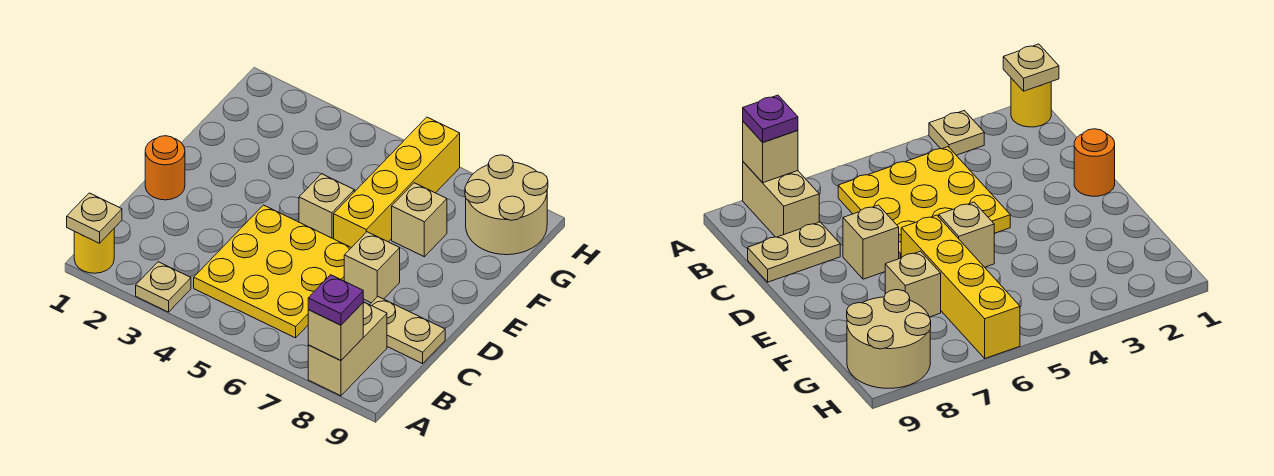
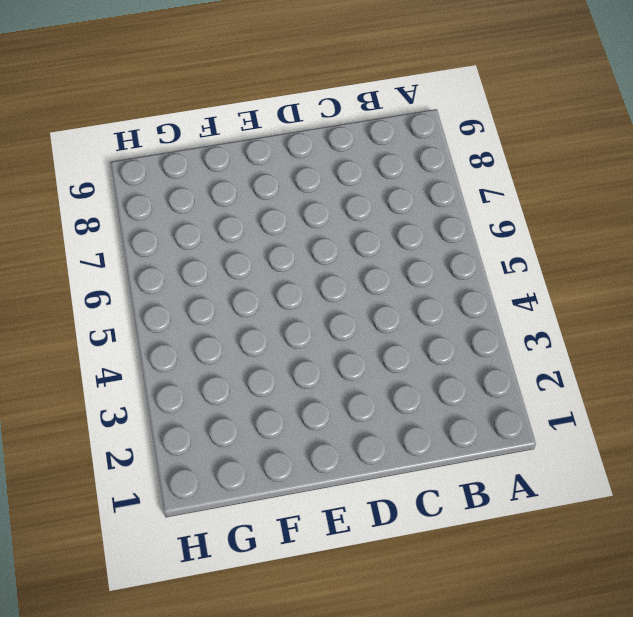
none -> yellow 1x1 round brick [74,229,114,273]
none -> tan 1x1 plate [136,262,191,312]
none -> tan 1x2 brick [308,302,387,396]

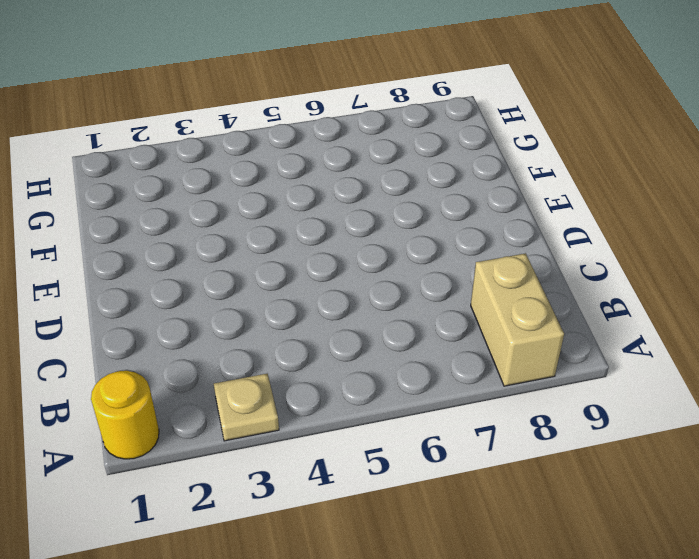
none -> yellow 3x3 plate [194,205,351,338]
none -> tan 1x2 plate [370,297,445,364]
none -> orange 1x1 round brick [145,136,185,200]

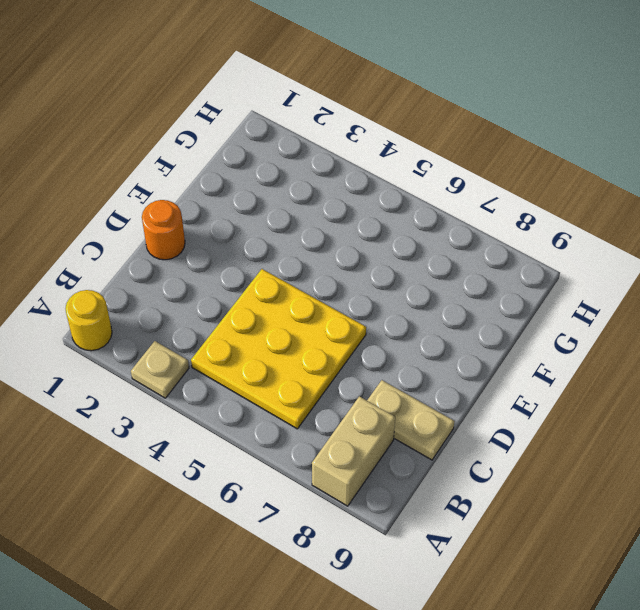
none -> tan 1x1 brick [344,232,400,303]
none -> tan 1x1 brick [299,174,354,239]
none -> yellow 1x4 brick [334,117,460,248]

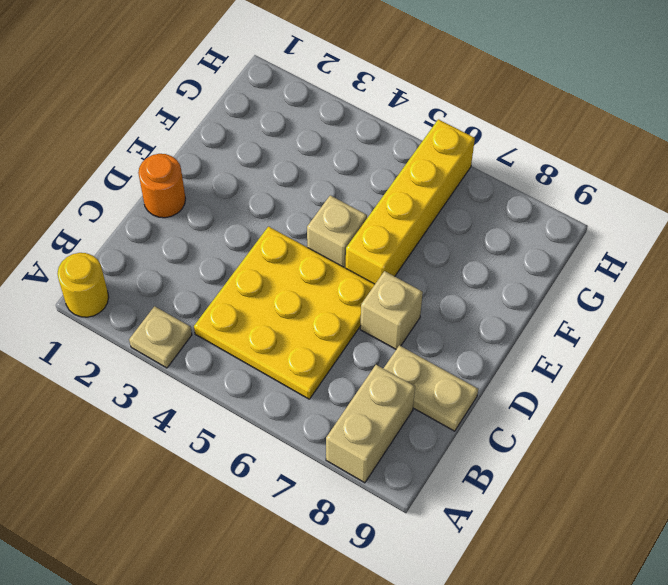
none -> tan 1x1 brick [392,183,447,257]
none -> tan 2x2 round brick [465,155,548,255]
none -> tan 1x1 plate [67,193,122,243]

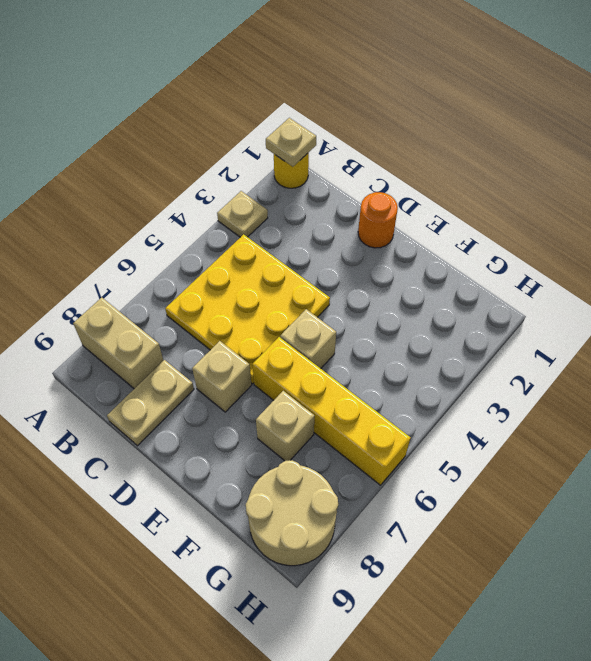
none -> tan 1x1 brick [308,303,363,361]
none -> purple 1x1 plate [308,275,363,325]

